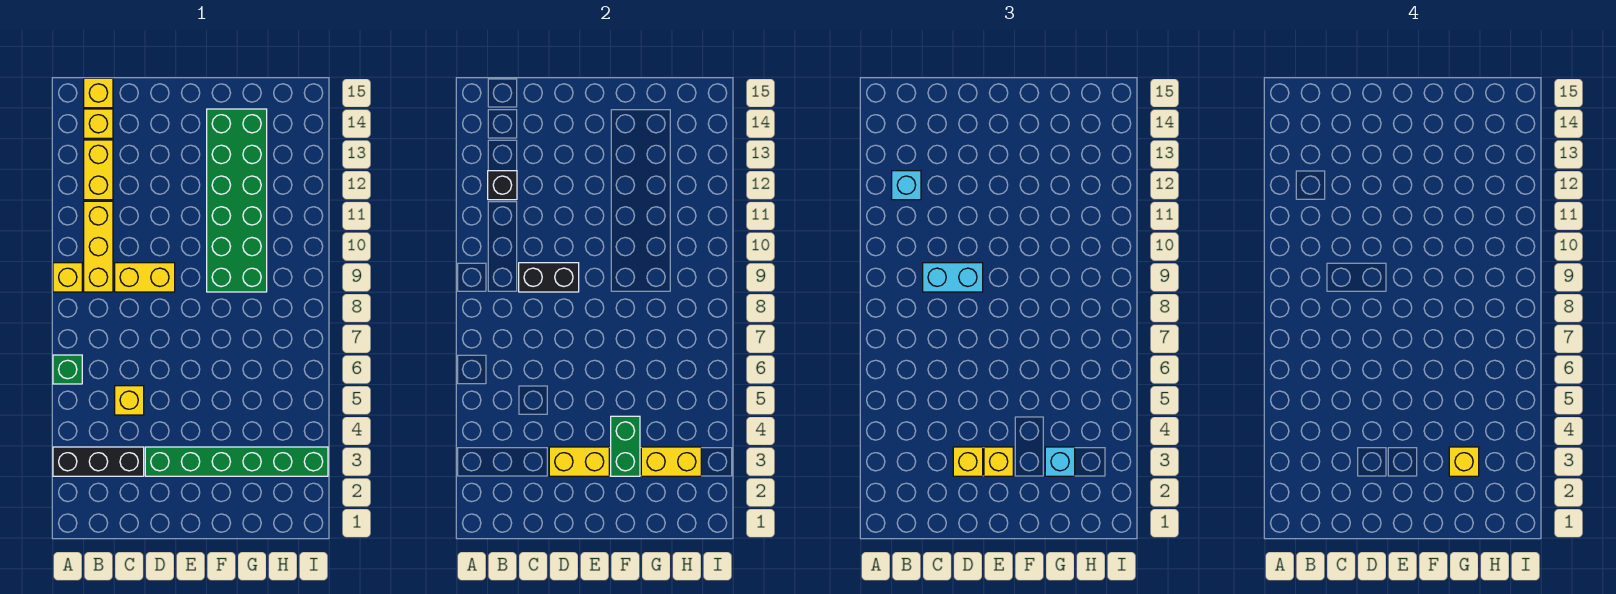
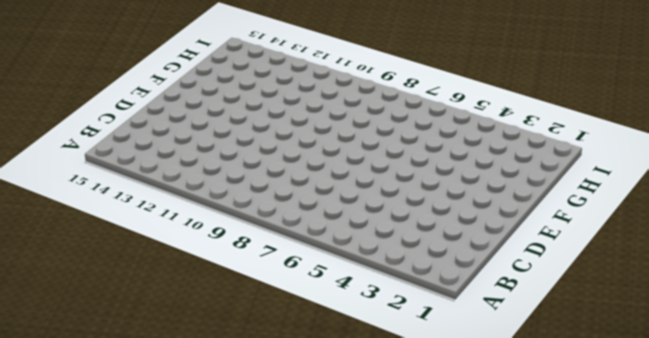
none -> black 1x3 brick [53,447,144,476]
none -> green 1x1 brick [53,355,82,384]
none -> yellow 1x1 brick [53,263,82,292]

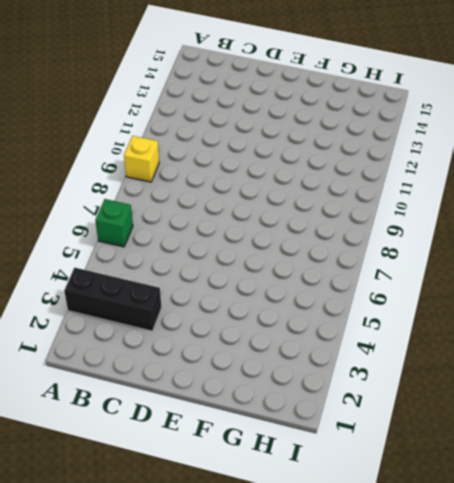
none -> yellow 1x3 brick [84,201,113,292]
none -> yellow 1x2 brick [84,140,113,200]
none -> yellow 1x1 brick [84,109,113,138]

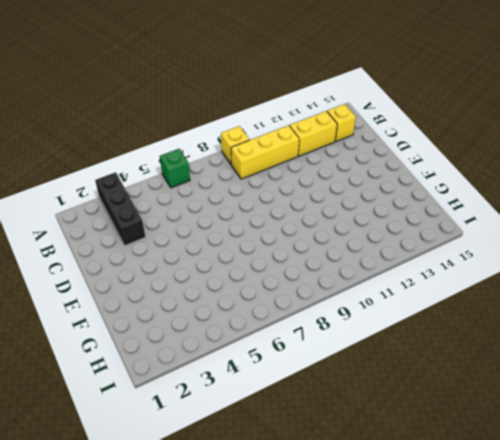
none -> yellow 1x1 brick [84,78,113,108]
none -> yellow 1x1 brick [115,386,144,415]
none -> yellow 1x2 brick [115,263,175,292]

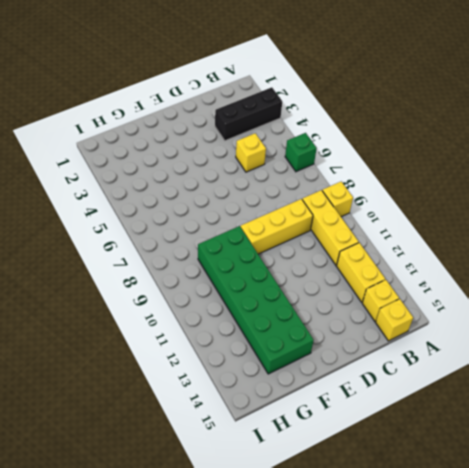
yellow 1x3 brick [241,199,313,254] -> yellow 1x2 brick [115,263,175,292]
none -> green 1x6 brick [145,447,328,476]
none -> black 1x1 brick [488,171,517,200]
none -> black 1x2 brick [519,263,579,292]

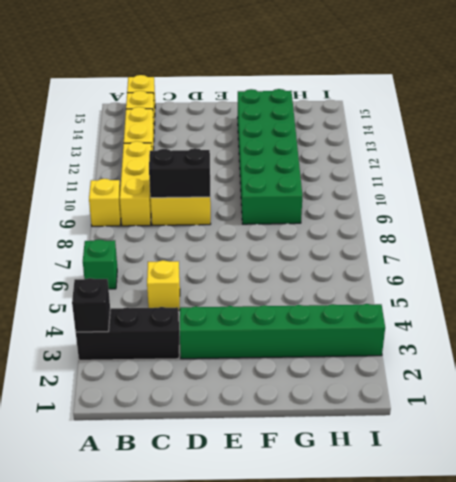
black 1x1 brick [72,278,110,332] -> black 1x1 brick moved to [488,171,517,200]
none -> yellow 1x2 brick [549,447,609,476]
none -> green 1x2 brick [611,416,640,476]
none -> yellow 1x2 brick [641,447,701,476]

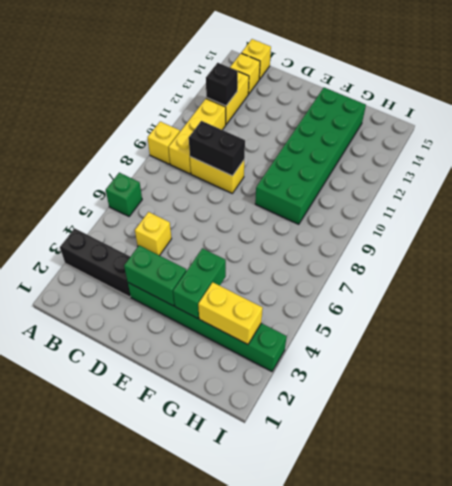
green 1x2 brick [124,245,186,306] -> yellow 1x2 brick [549,447,609,476]
none -> cyan 1x1 brick [892,171,921,200]
none -> cyan 1x2 brick [923,263,983,292]
none -> yellow 1x1 brick [953,447,983,476]

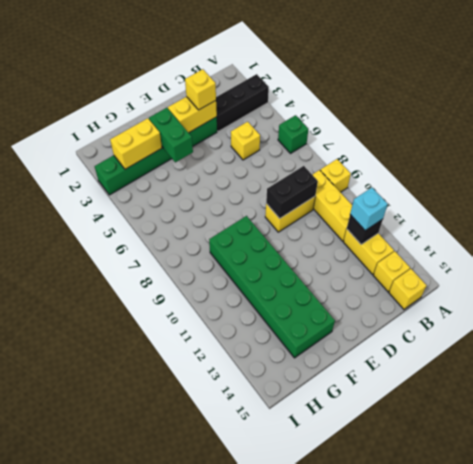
none -> cyan 1x2 brick [923,263,983,292]
none -> yellow 1x1 brick [984,447,1013,476]
none -> cyan 1x1 brick [1045,447,1075,476]

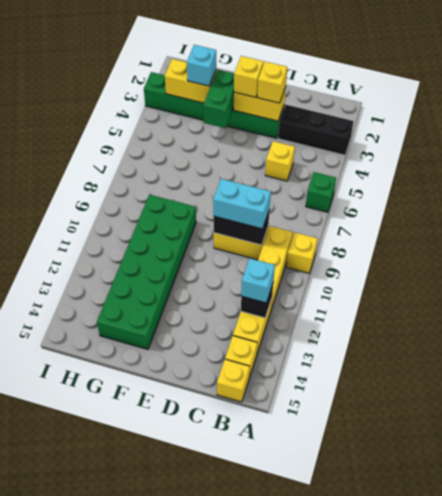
none -> yellow 1x1 brick [1449,447,1479,476]

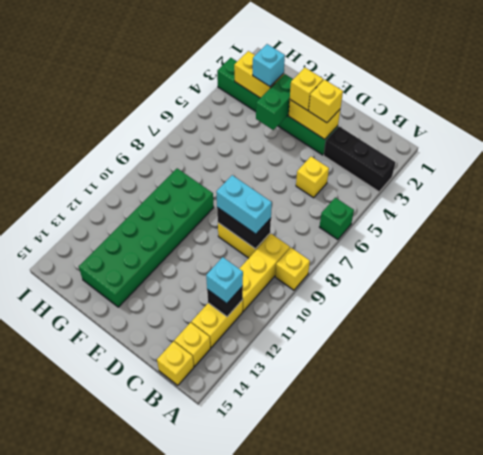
none -> yellow 1x1 brick [1449,447,1479,476]

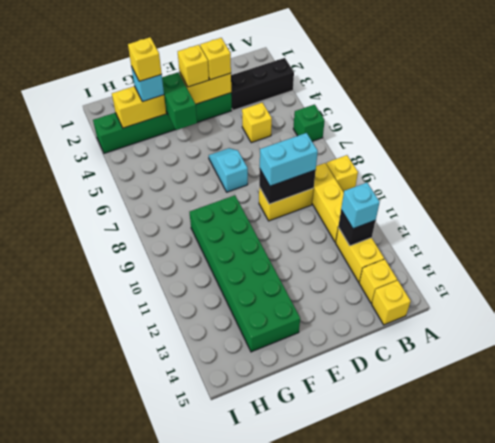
cyan 1x2 slope [209,148,248,192] -> none

